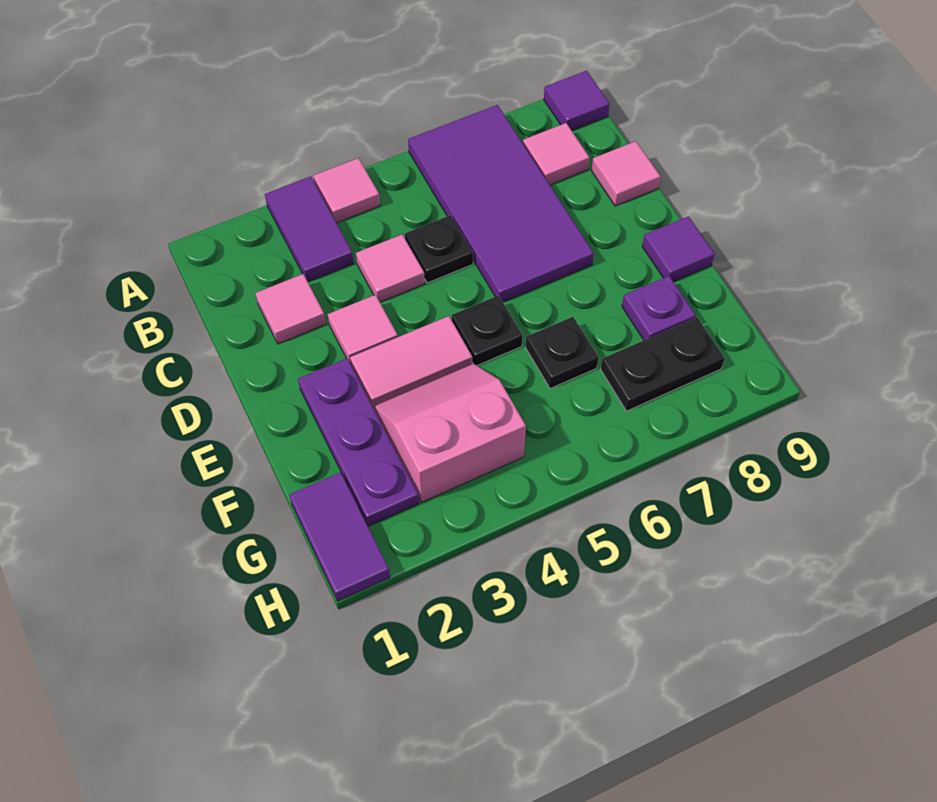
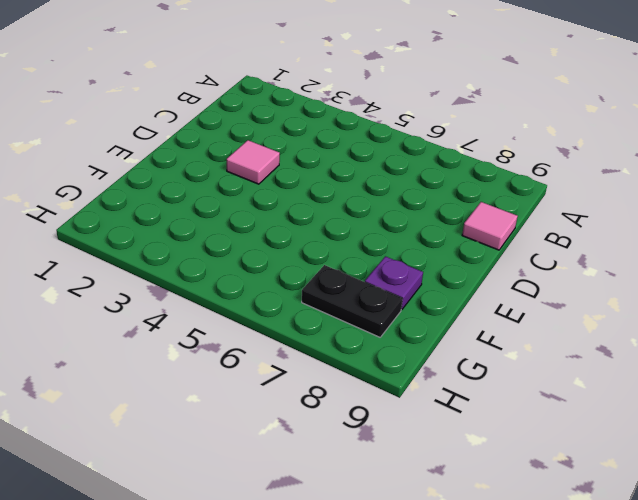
none -> purple 1x2 tile [265,176,354,282]
none -> pink 1x1 tile [313,158,380,223]
none -> purple 2x4 tile [408,105,594,302]

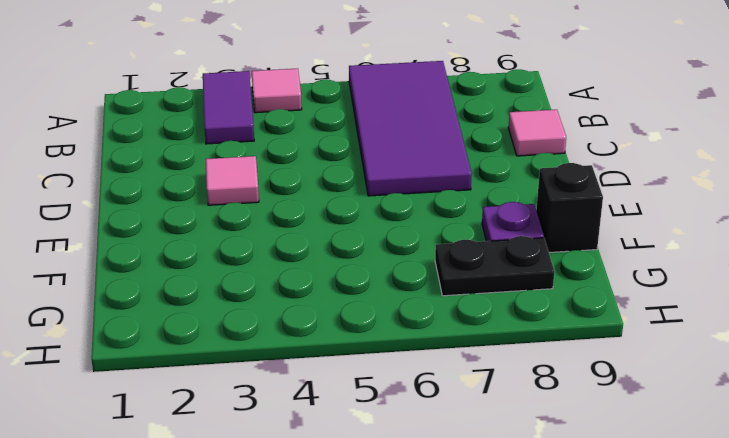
black 1x1 brick [536,163,603,253] -> none
none -> purple 1x1 tile [544,71,610,131]
none -> pink 1x1 tile [523,123,590,185]
none -> pink 1x1 tile [255,274,326,344]

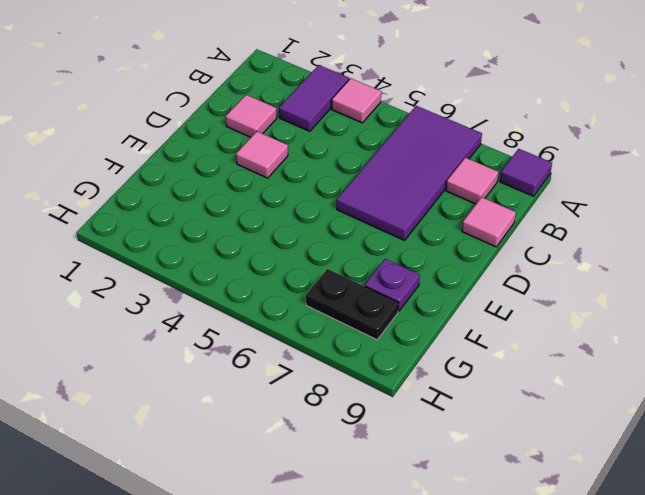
none -> pink 1x1 tile [356,235,425,302]
none -> black 1x1 plate [405,215,473,283]
none -> purple 1x3 plate [298,358,419,526]

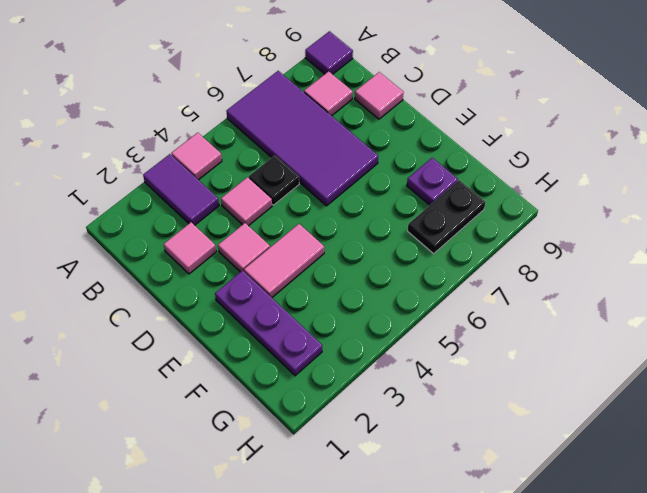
none -> black 1x1 plate [451,295,523,365]
none -> purple 1x1 tile [642,216,715,282]
none -> pink 2x2 slope [374,364,526,502]

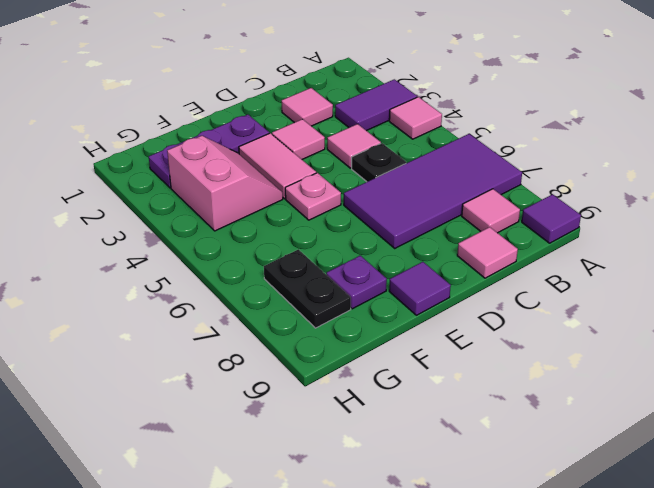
pink 1x1 plate [285,173,341,220] -> black 1x1 plate [451,295,523,365]
none -> black 1x1 plate [525,317,598,389]
none -> purple 1x2 tile [289,472,390,601]

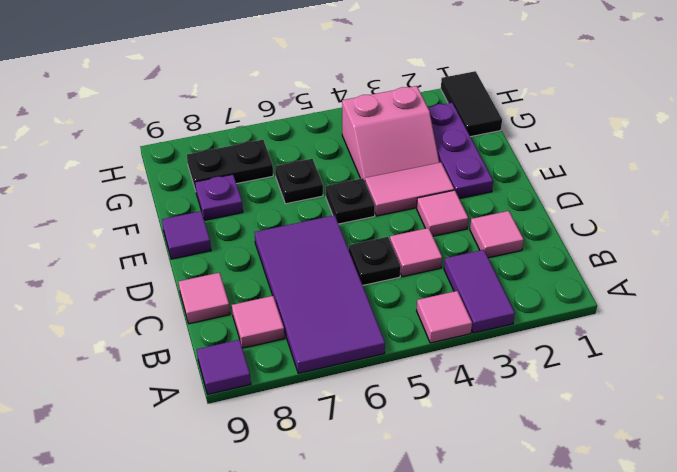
black 1x2 tile [441,71,502,137] -> purple 1x2 tile [289,472,390,601]

